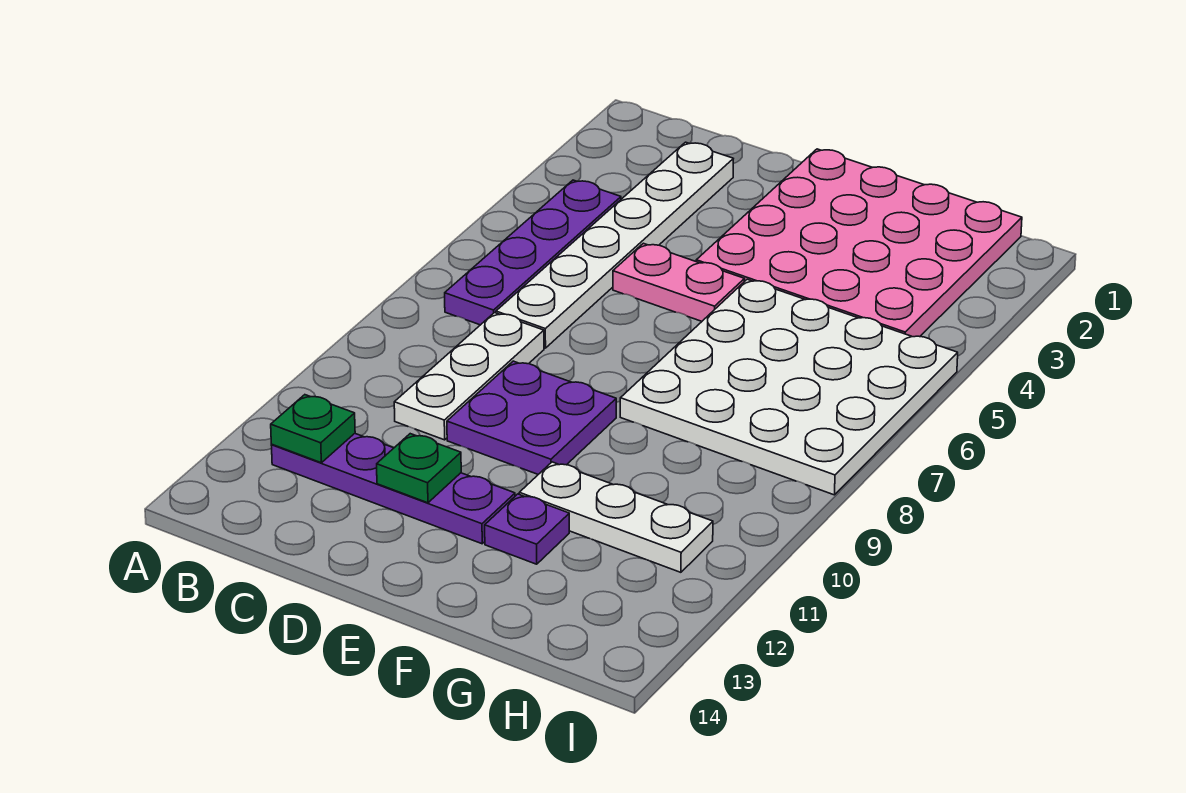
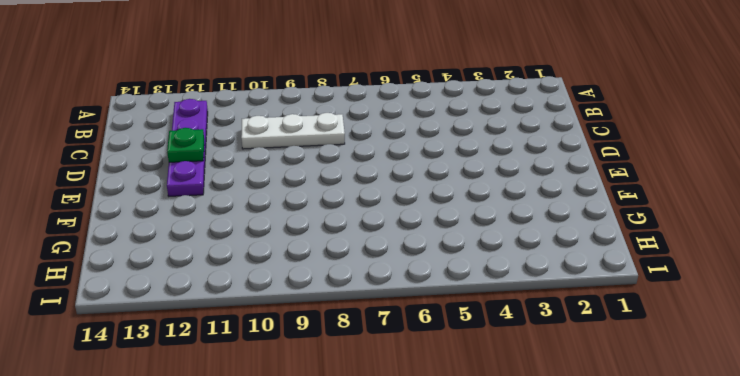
none -> purple 1x4 plate [445,180,621,325]
none -> white 1x6 plate [496,142,733,348]
none -> pink 1x2 plate [613,243,744,321]

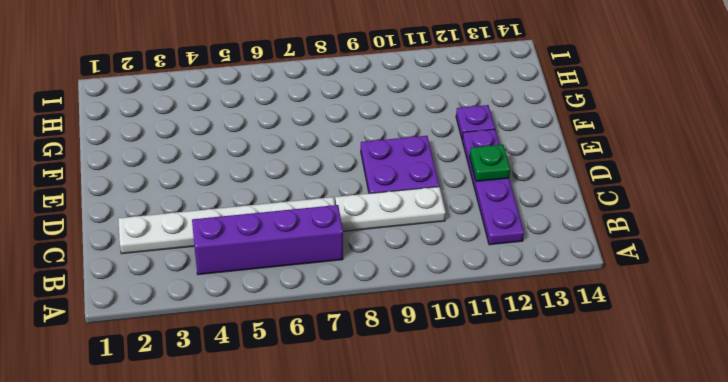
purple 1x4 brick [192,205,343,275] -> purple 1x4 plate [445,180,621,325]
none -> pink 1x2 plate [613,243,744,321]
none -> pink 4x4 plate [696,149,1022,337]
none -> white 4x4 plate [620,279,958,495]

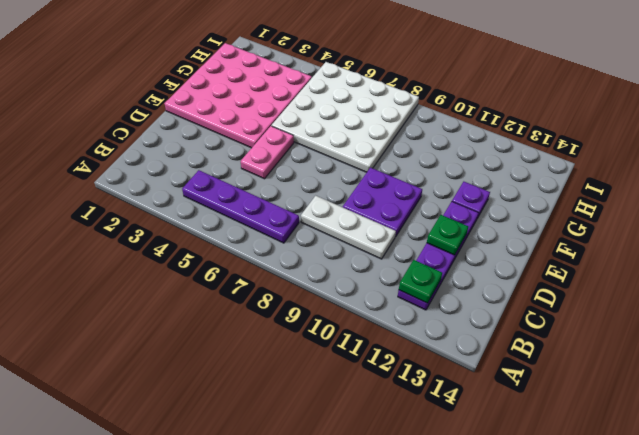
none -> white 1x6 plate [496,142,733,348]
none -> white 1x3 plate [519,462,713,572]

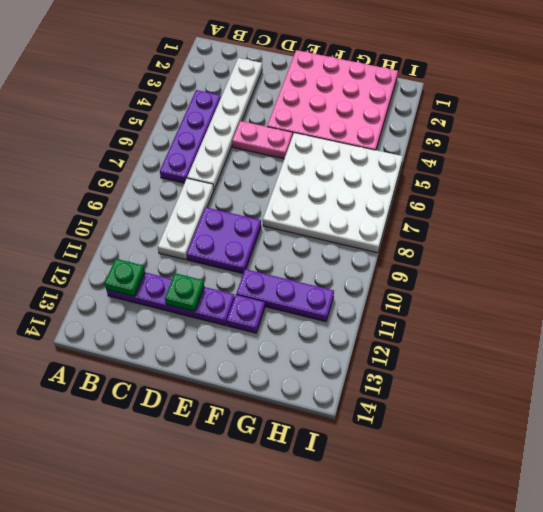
purple 1x3 plate [236,269,334,322] -> white 1x3 plate [519,462,713,572]

